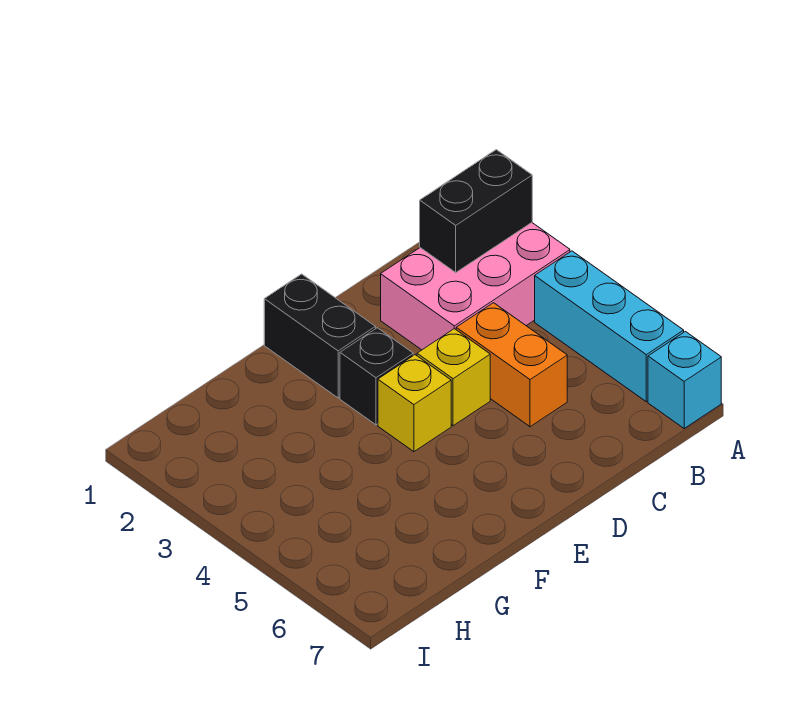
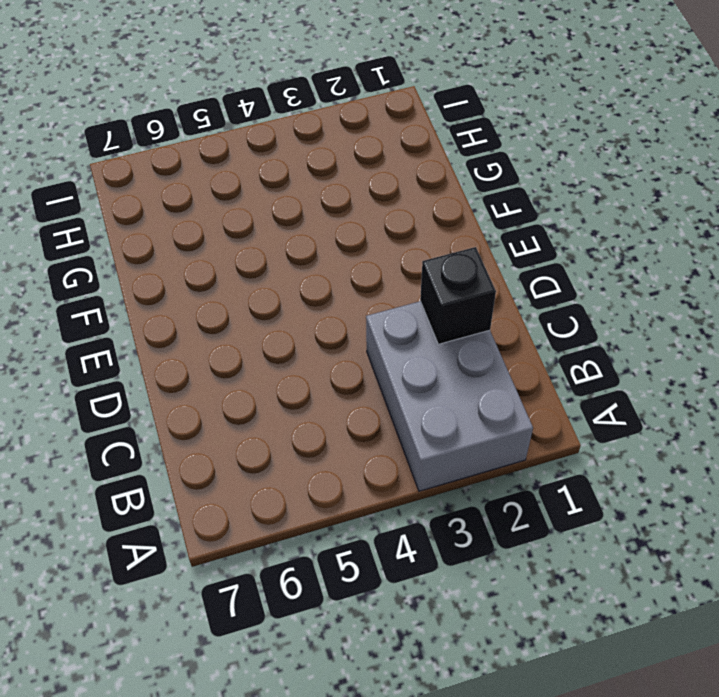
grey 2x3 brick [366,301,533,491] -> pink 2x3 brick [381,223,570,350]
black 1x1 brick [420,247,496,344] -> black 1x1 brick moved to [340,328,413,425]
none -> cyan 1x3 brick [535,251,684,402]
none -> cyan 1x1 brick [648,332,721,428]

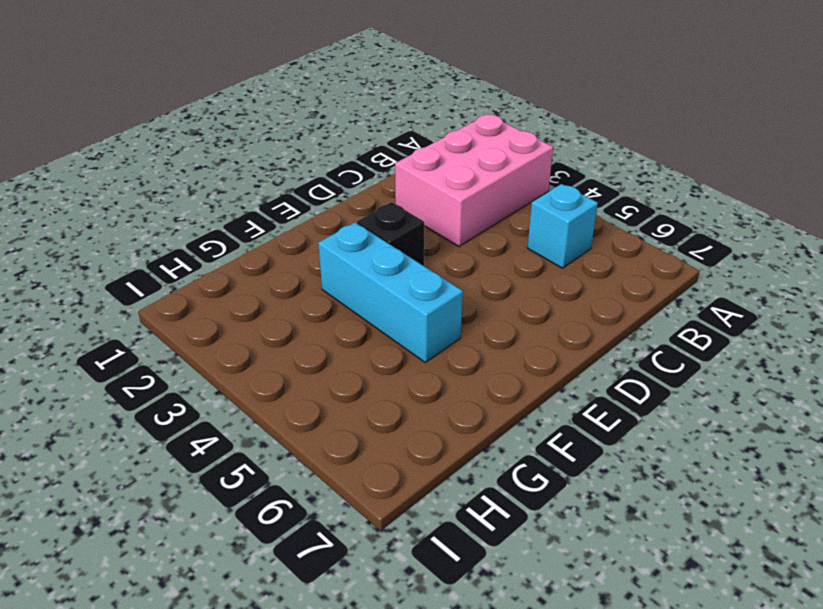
cyan 1x1 brick [527,184,598,268] -> cyan 1x1 brick moved to [648,332,721,428]
cyan 1x3 brick [318,223,463,362] -> cyan 1x3 brick moved to [535,251,684,402]
none -> orange 1x2 brick [456,303,567,427]
none -> yellow 1x1 brick [417,329,490,426]

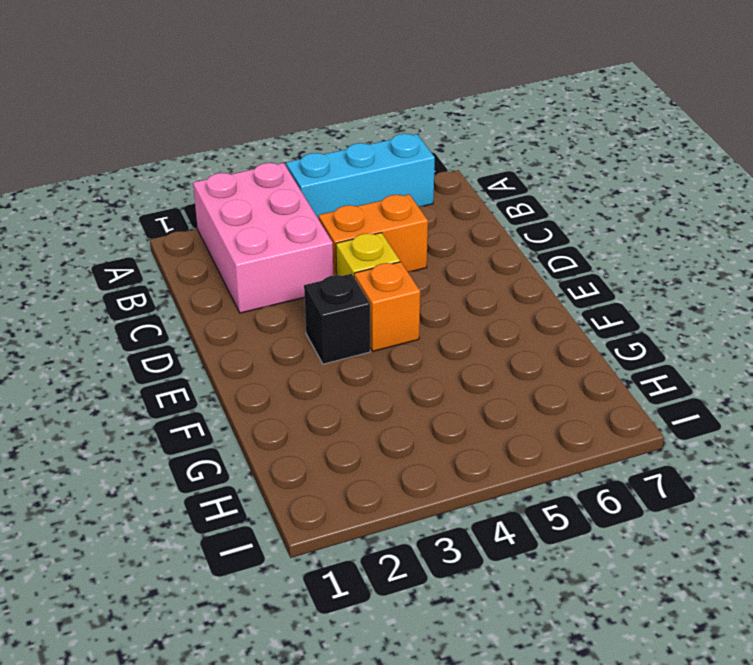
orange 1x1 brick [354,262,420,351] -> yellow 1x1 brick [378,355,451,452]
none -> cyan 1x1 brick [648,332,721,428]
none -> black 1x2 brick [264,274,376,398]

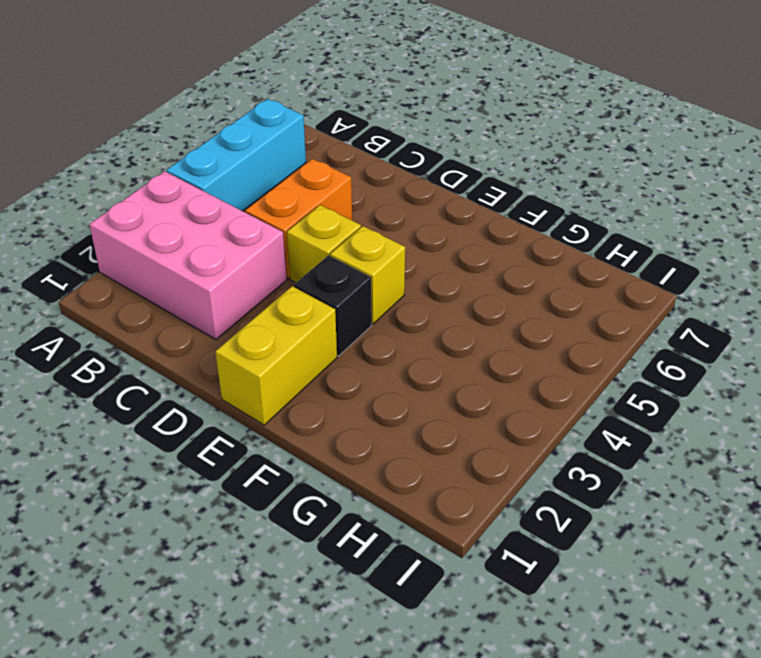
yellow 1x2 brick [215,286,337,425] -> black 1x2 brick [264,274,376,398]
none -> cyan 1x1 brick [648,332,721,428]
none -> black 1x2 brick [420,150,532,272]

